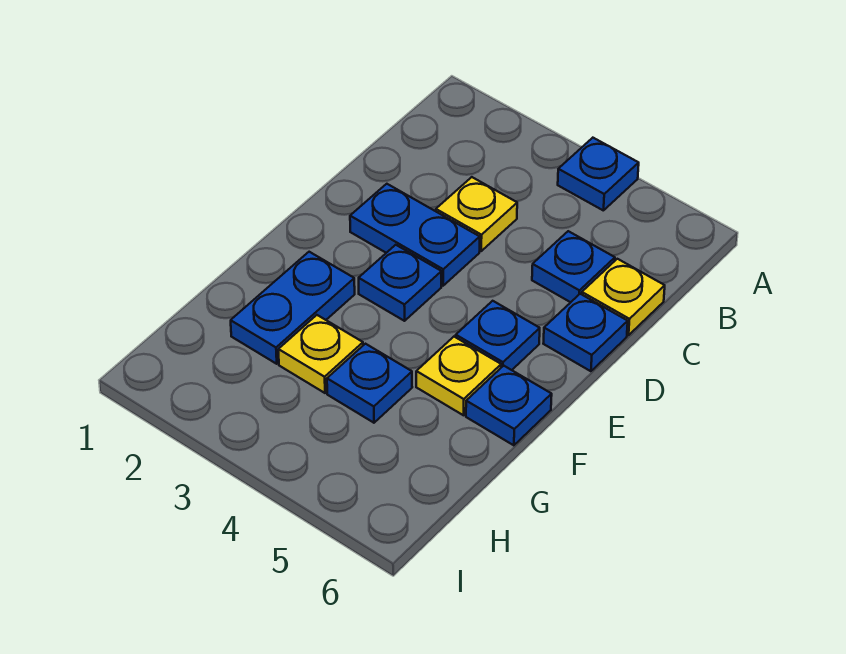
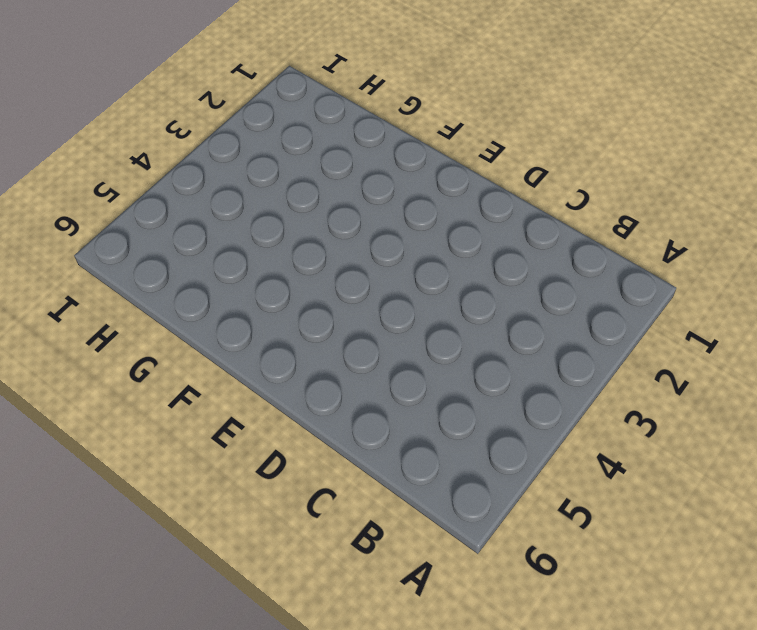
none -> blue 1x1 plate [558,138,639,211]
none -> yellow 1x1 plate [436,177,517,251]
none -> blue 1x1 plate [532,231,615,302]

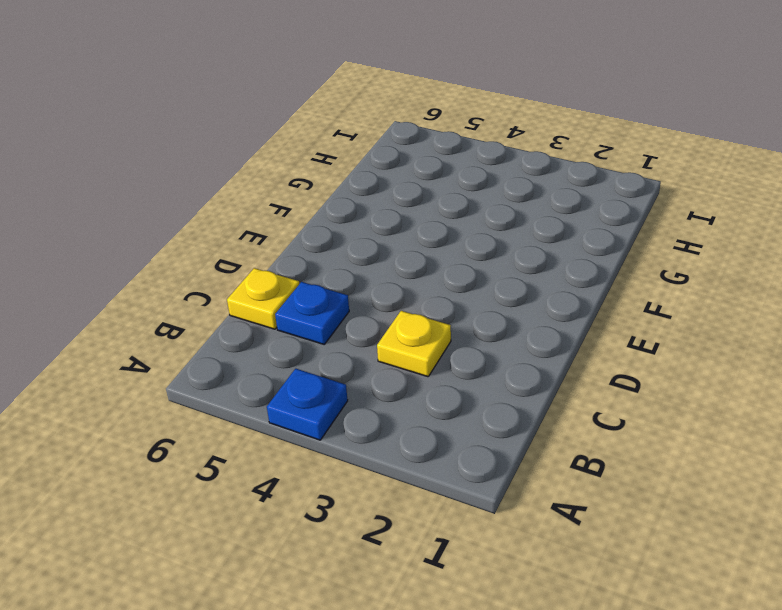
none -> blue 1x2 plate [350,184,480,286]
none -> blue 1x1 plate [543,294,628,371]
none -> blue 1x1 plate [359,245,442,321]

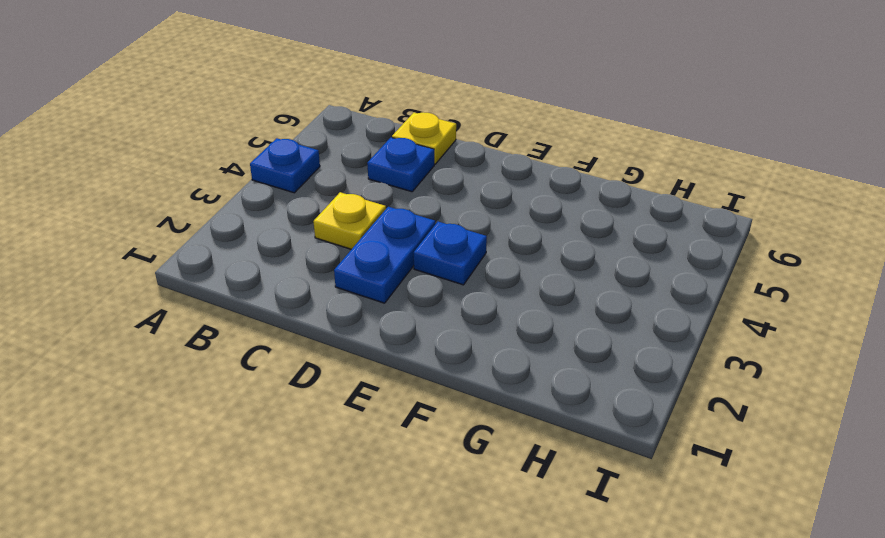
none -> blue 1x1 plate [543,294,628,371]
none -> blue 1x1 plate [456,301,540,370]
none -> blue 1x2 plate [231,252,355,364]

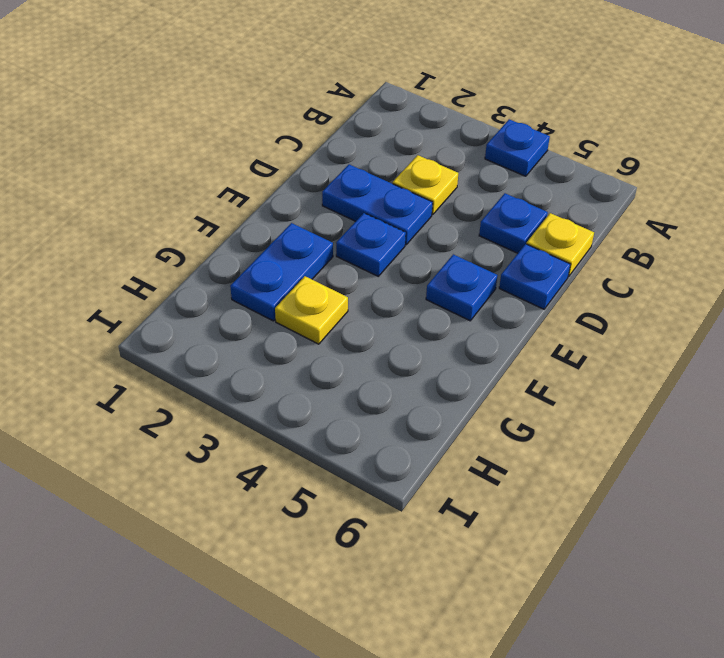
none -> yellow 1x1 plate [416,337,501,415]
none -> blue 1x1 plate [466,366,552,445]
none -> blue 1x1 plate [327,344,412,423]

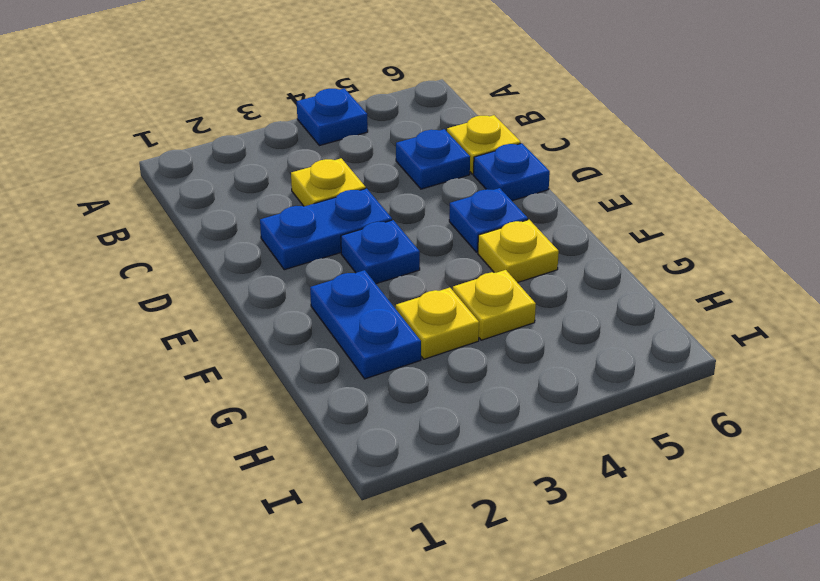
yellow 1x1 plate [453,270,536,340] -> blue 1x1 plate [327,344,412,423]
none -> blue 1x1 plate [466,366,552,445]

